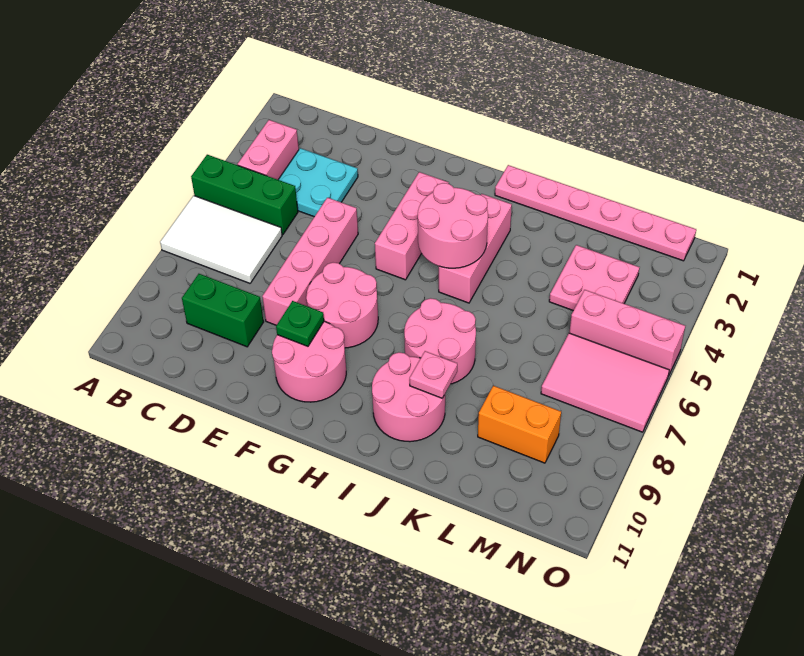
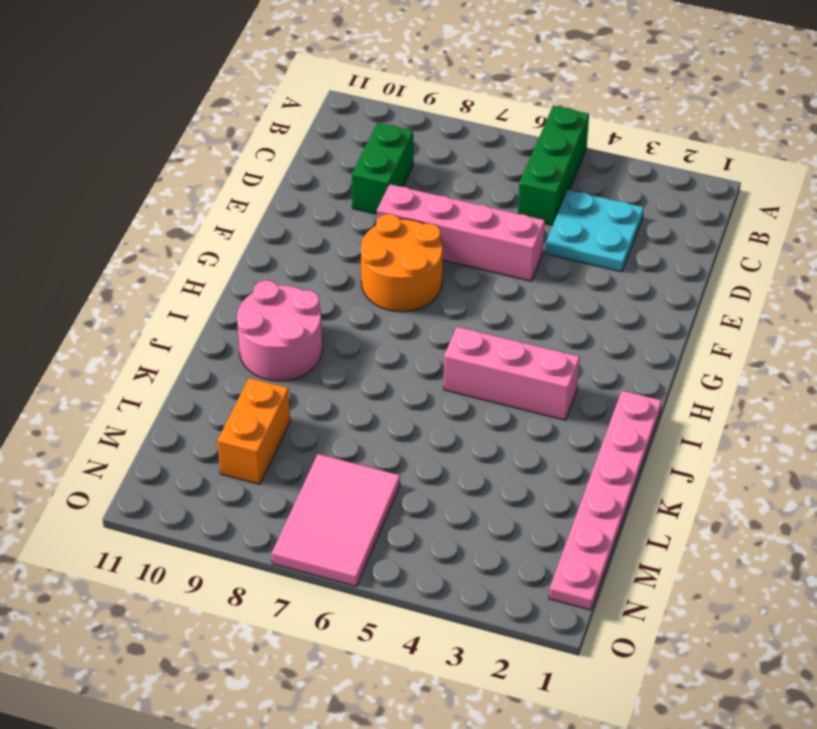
orange 2x2 round brick [361,214,443,312] -> pink 2x2 round brick [306,263,378,348]
none -> white 2x3 tile [160,196,282,283]
none -> pink 1x2 brick [237,120,299,180]
none -> pink 2x2 round brick [272,321,346,402]

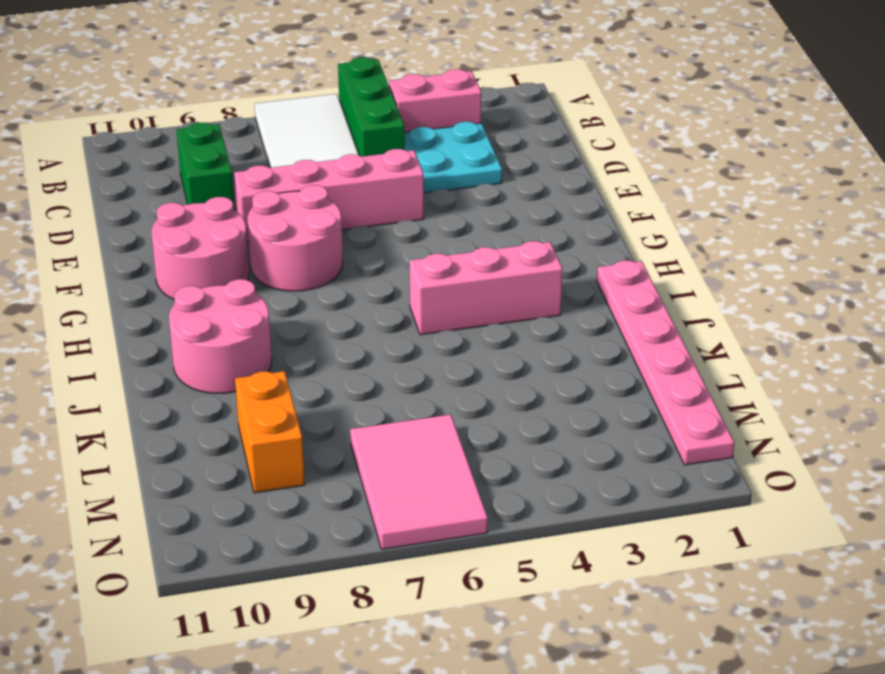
none -> pink 1x3 brick [375,172,449,280]
none -> pink 2x2 round brick [404,298,476,384]
none -> pink 2x2 plate [549,245,640,311]

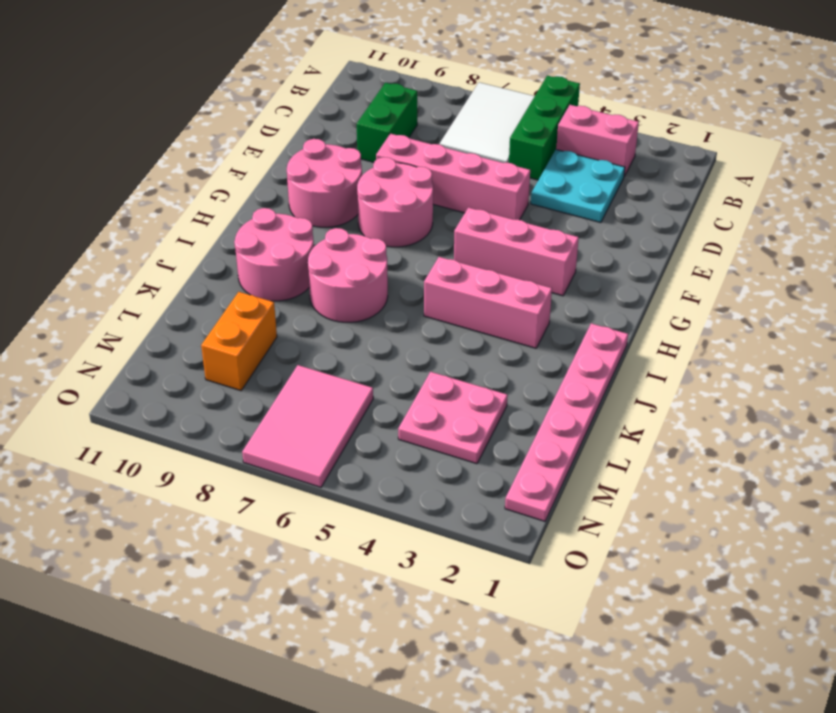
none -> pink 1x3 brick [569,290,685,376]
none -> green 1x1 plate [276,301,324,346]
none -> pink 2x2 round brick [418,183,488,268]

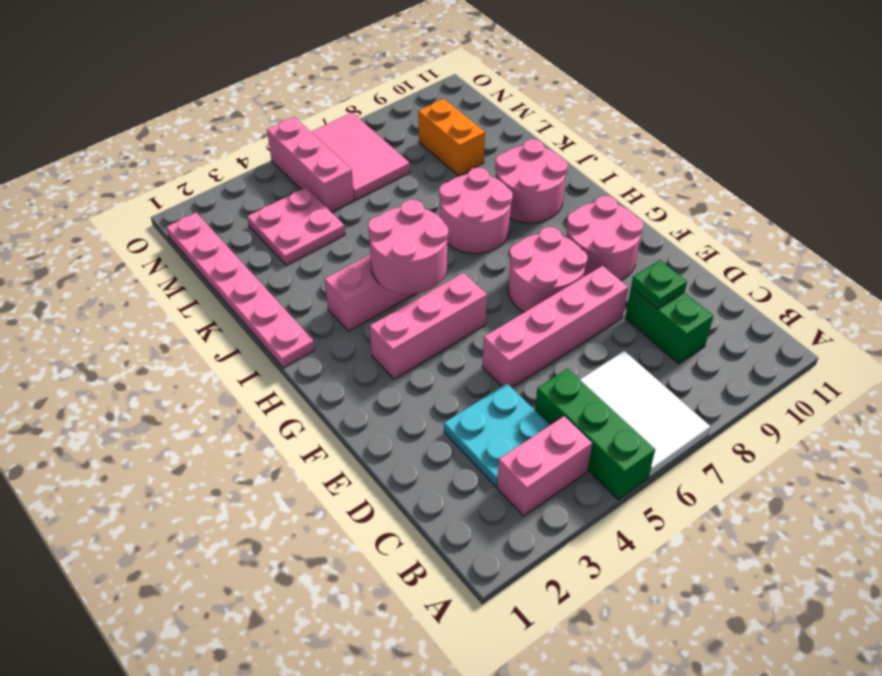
green 1x1 plate [631,260,687,309] -> green 1x1 plate moved to [276,301,324,346]
none -> pink 1x1 plate [410,351,457,398]

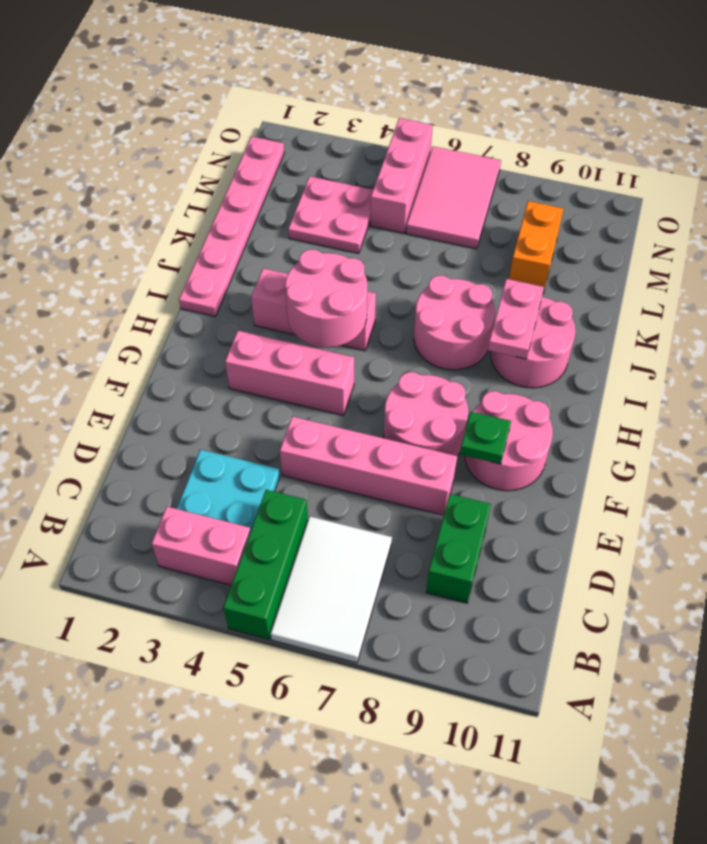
pink 1x2 plate [488,279,544,359] -> pink 1x1 plate [410,351,457,398]

